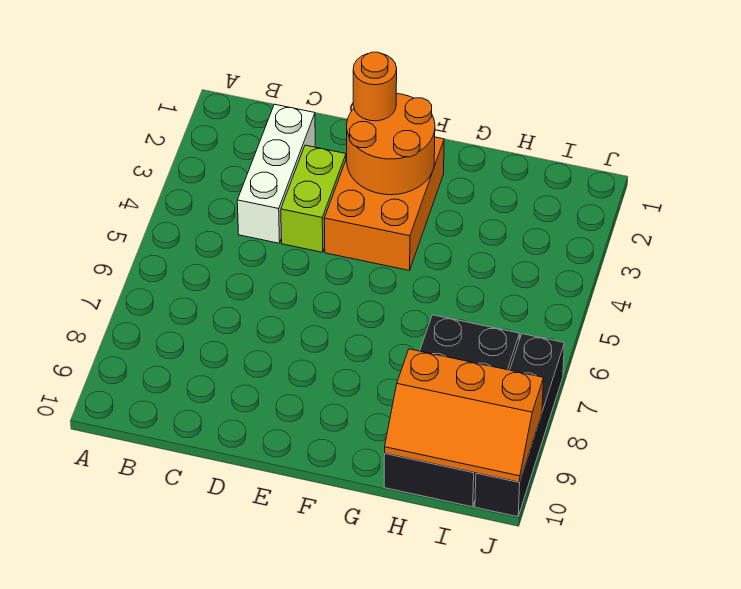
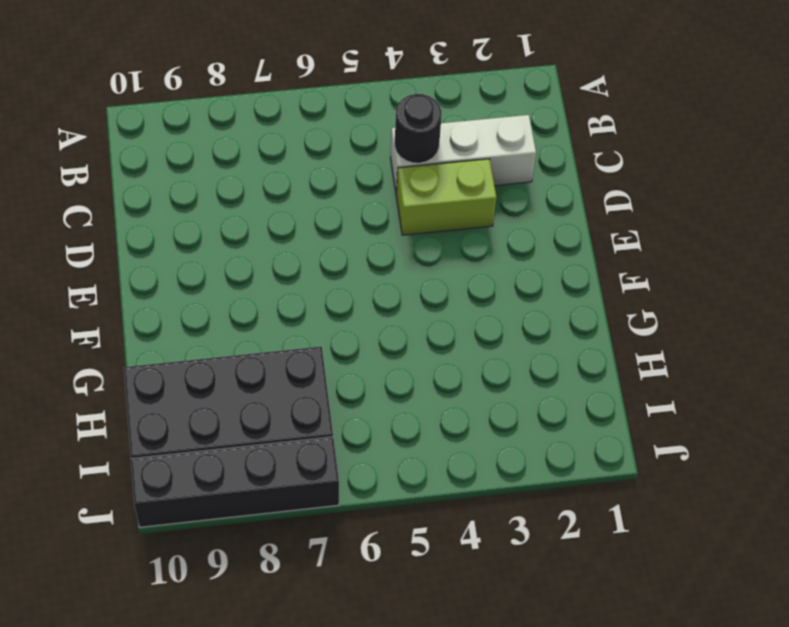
black 1x1 round brick [395,94,442,163] -> none
none -> orange 2x3 brick [324,137,444,271]
none -> orange 2x2 round brick [347,94,435,195]

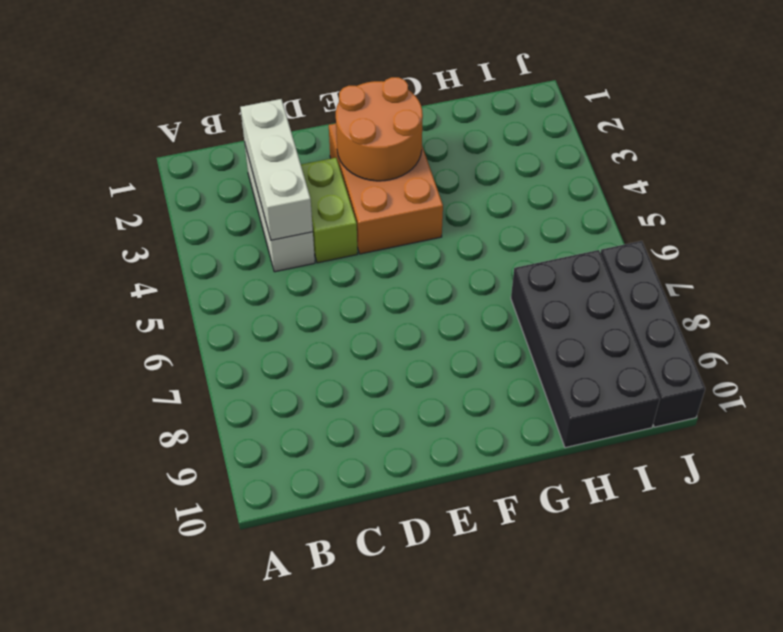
white 1x3 brick [240,99,313,240] -> none
none -> orange 2x3 slope [385,349,544,482]
none -> orange 1x1 round brick [353,52,397,121]

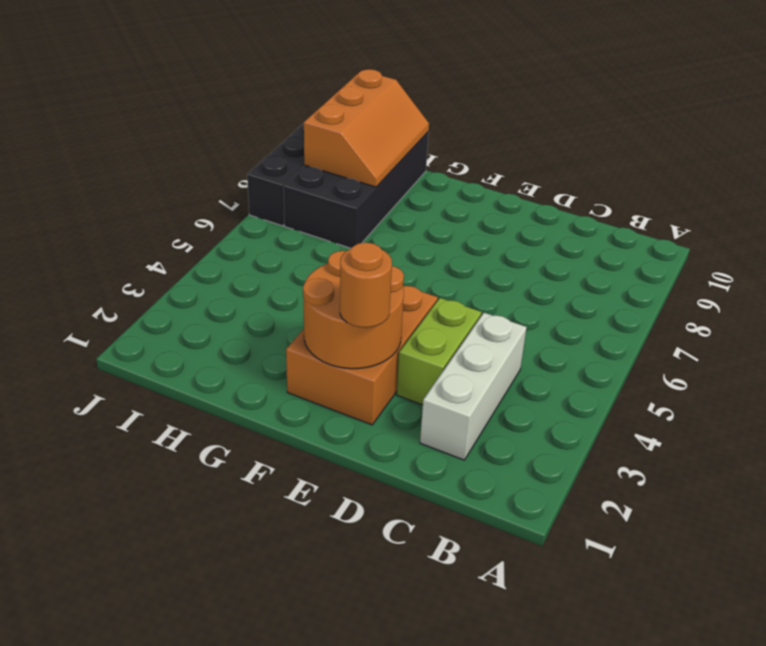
orange 2x3 slope [303,69,429,187] -> orange 2x3 slope turned to [385,349,544,482]

